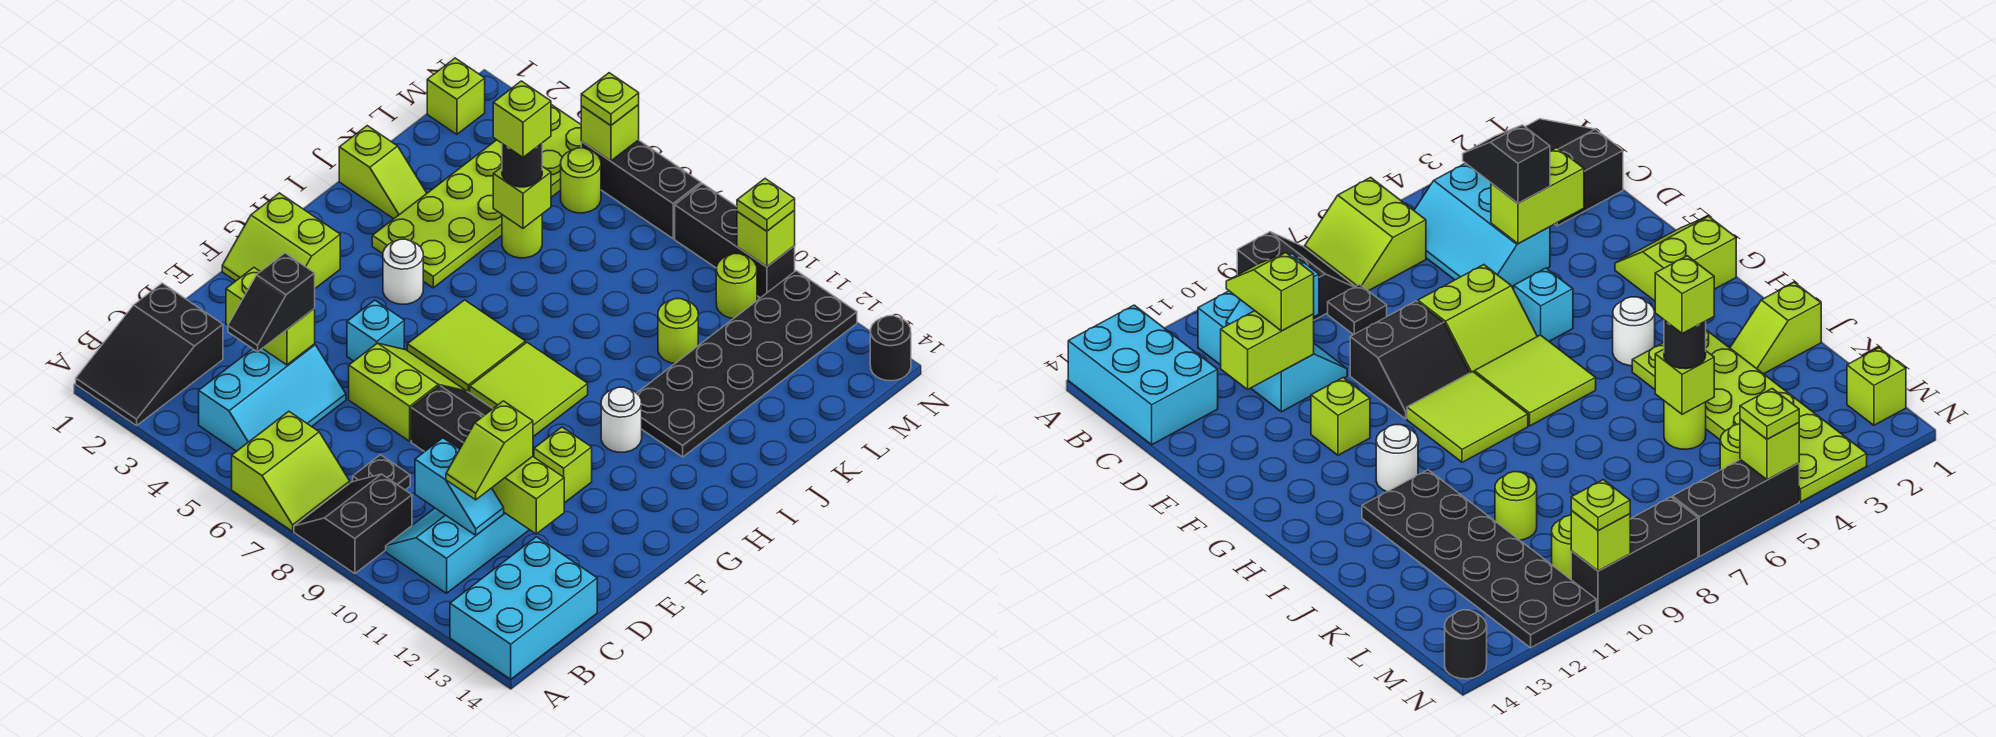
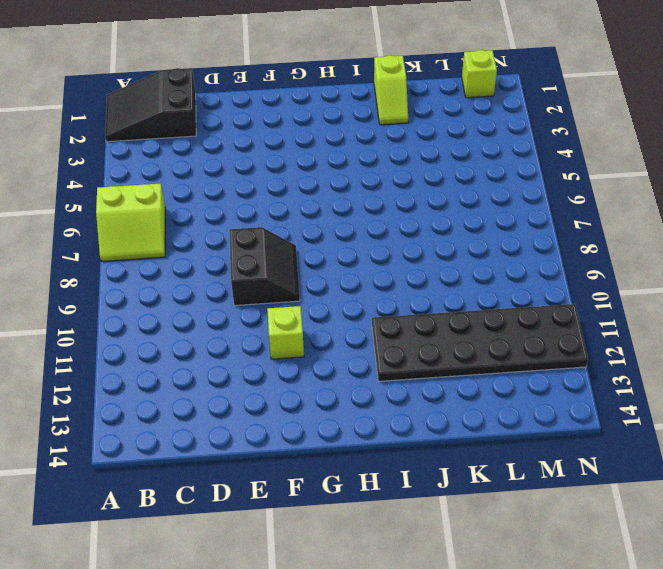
none -> black 2x2 slope [294,474,412,574]
none -> cyan 2x3 brick [450,537,597,679]
none -> cyan 2x3 slope [199,344,346,451]
none -> cyan 2x3 slope [386,508,529,593]

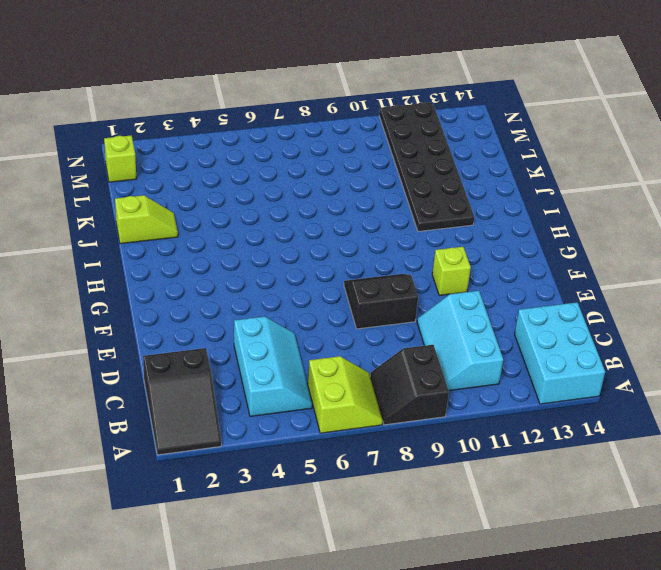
none -> black 1x1 plate [353,455,410,490]
none -> lime 2x2 slope [349,343,467,441]
none -> lime 2x2 slope [222,193,340,288]
none -> cyan 1x1 brick [347,300,404,361]

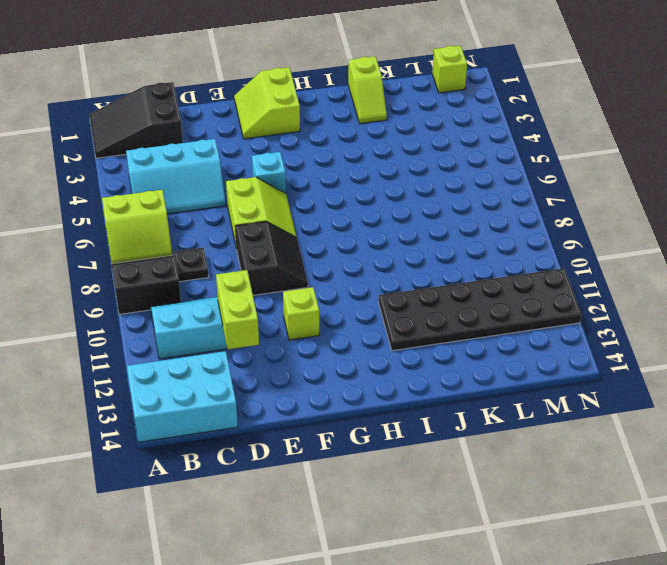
none -> lime 2x2 tile [407,300,525,393]
none -> lime 2x2 tile [470,342,588,437]
none -> white 1x1 round brick [383,239,423,304]
none -> white 1x1 round brick [601,387,642,452]

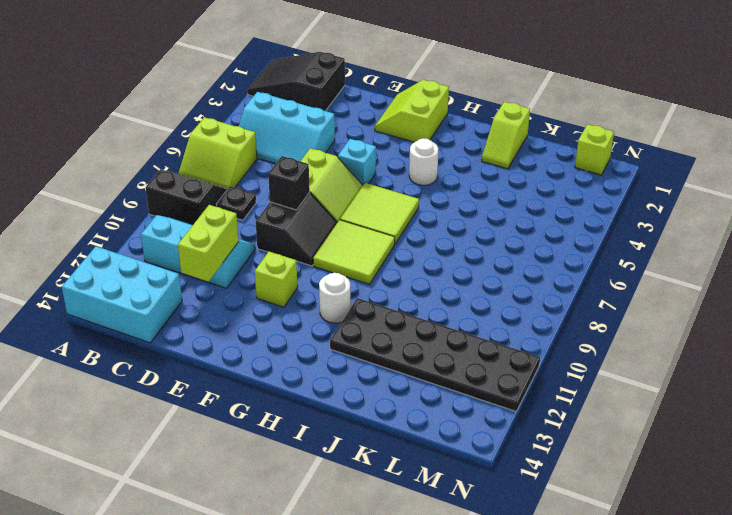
black 1x1 brick [268,156,310,210] -> none
none -> lime 2x6 plate [372,105,582,288]
none -> lime 1x1 round brick [502,215,542,258]
none -> lime 1x1 round brick [658,299,698,364]
none -> lime 1x1 round brick [561,148,601,213]

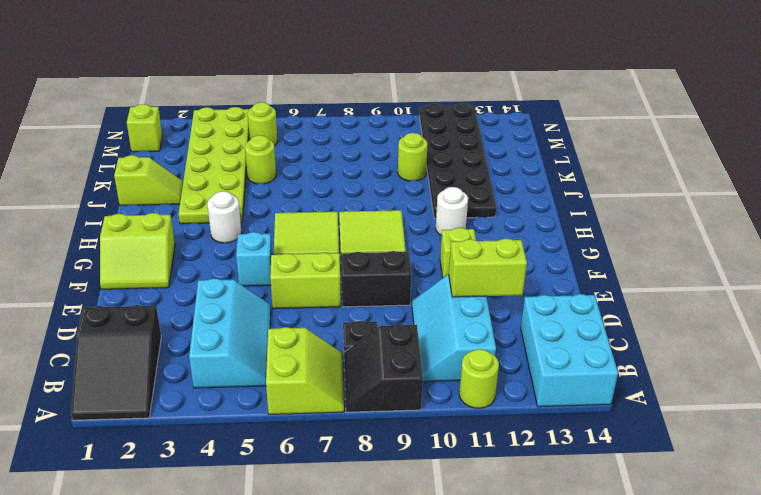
lime 1x1 round brick [459,349,499,408] -> lime 1x1 round brick moved to [716,254,757,319]
none -> black 1x3 brick [581,140,701,239]
none -> black 1x3 brick [675,184,795,298]
none -> black 1x1 round brick [870,316,911,381]
none -> cyan 1x2 slope [415,438,504,535]

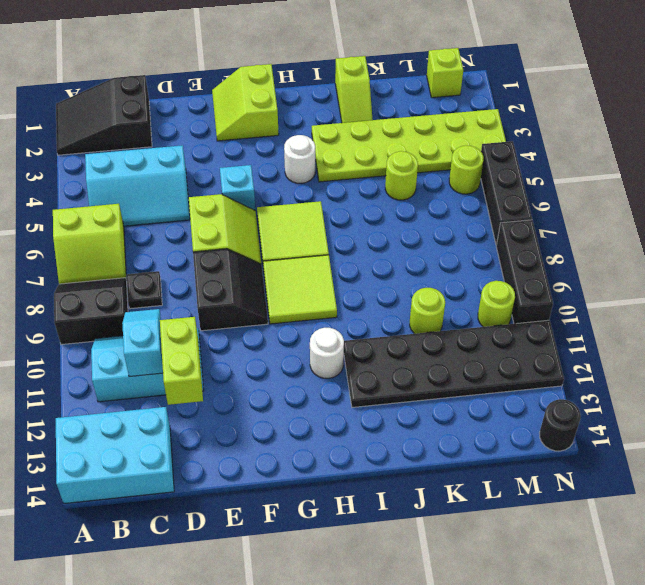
cyan 1x2 slope [122,309,163,377] -> cyan 1x2 slope turned to [415,438,504,535]
none -> lime 1x1 brick [534,427,592,503]
none -> lime 1x2 brick [226,268,315,365]
none -> lime 1x1 brick [493,166,551,228]
none -> lime 1x1 brick [581,105,639,161]

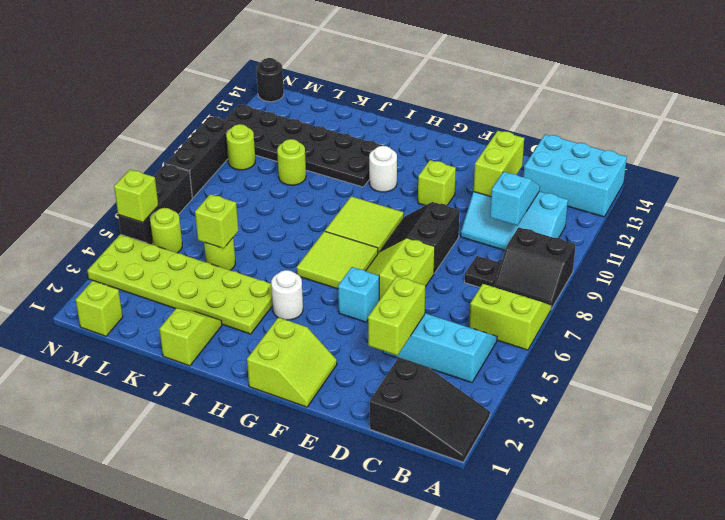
none -> lime 1x1 brick [737,210,795,267]
none -> black 1x2 slope [228,253,315,352]
none -> lime 1x2 slope [446,401,533,500]
none -> black 1x1 round brick [502,143,542,187]

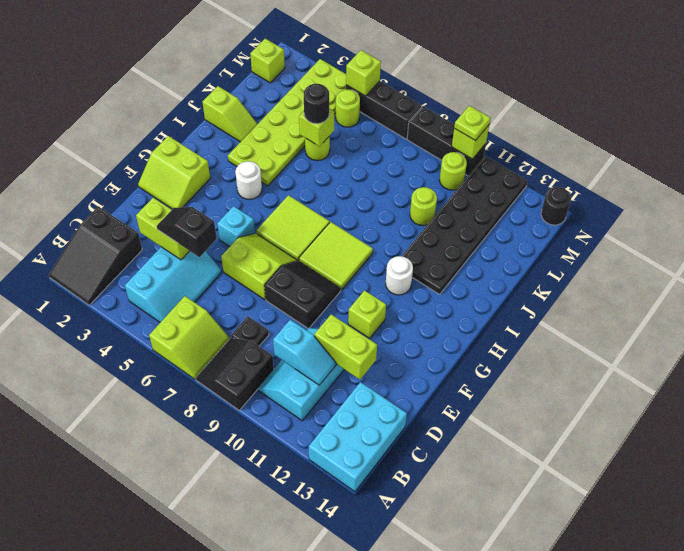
black 1x2 slope [157,207,217,257] -> black 1x2 slope turned to [228,253,315,352]
none -> lime 1x2 slope [446,401,533,500]
none -> lime 1x1 plate [581,73,639,125]
none -> lime 1x1 brick [493,81,551,157]

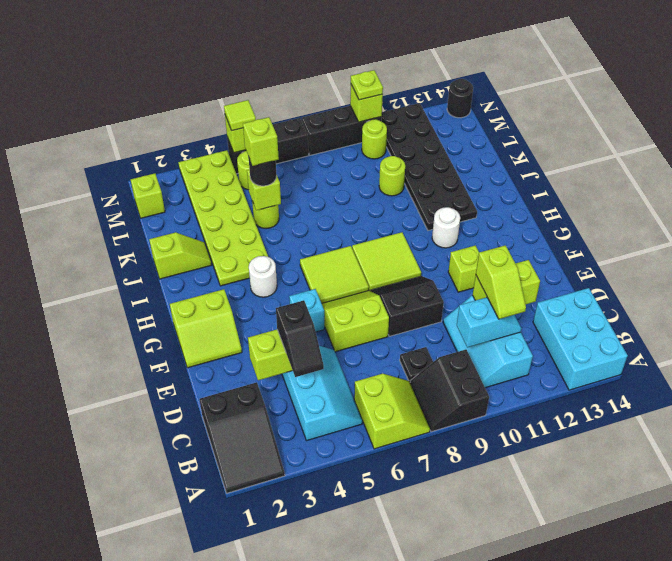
lime 1x1 tile [224,100,256,131] -> lime 1x1 plate [581,73,639,125]

